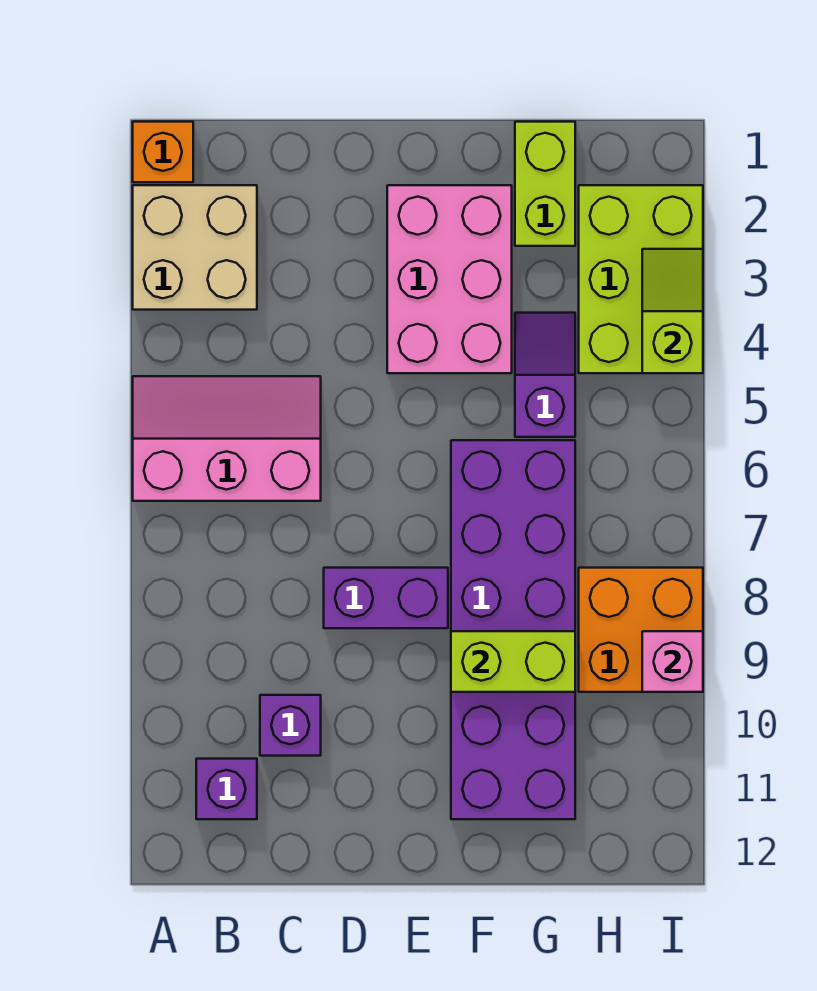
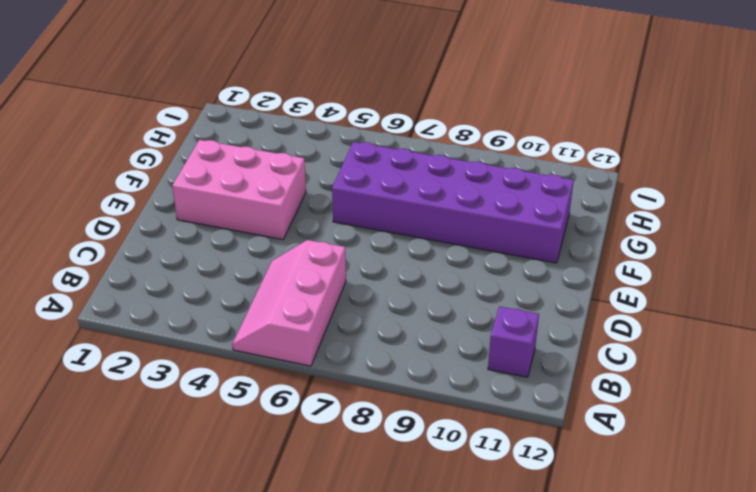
none -> orange 1x1 brick [133,122,193,182]
none -> tan 2x2 brick [133,185,257,310]
none -> purple 1x1 brick [260,695,321,756]

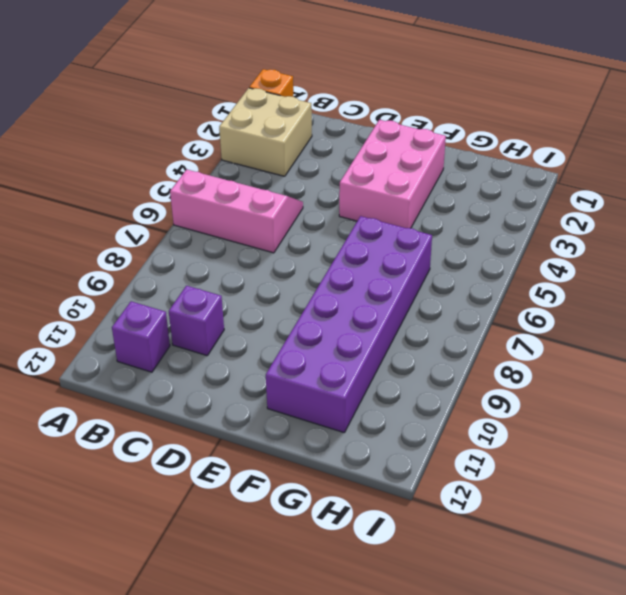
none -> purple 1x2 brick [324,568,448,628]
none -> lime 1x2 brick [515,122,575,246]
none -> purple 1x2 slope [515,313,575,437]

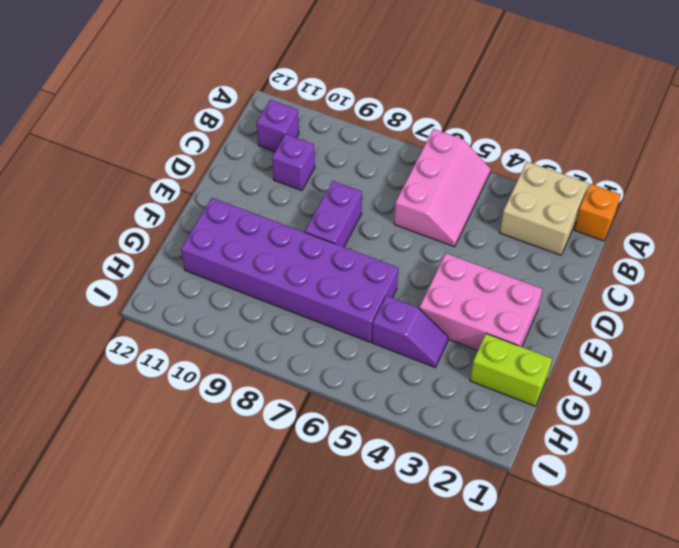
none -> lime 2x3 brick [579,185,703,373]
none -> orange 2x2 brick [579,568,703,692]
none -> lime 1x2 brick [451,631,575,692]

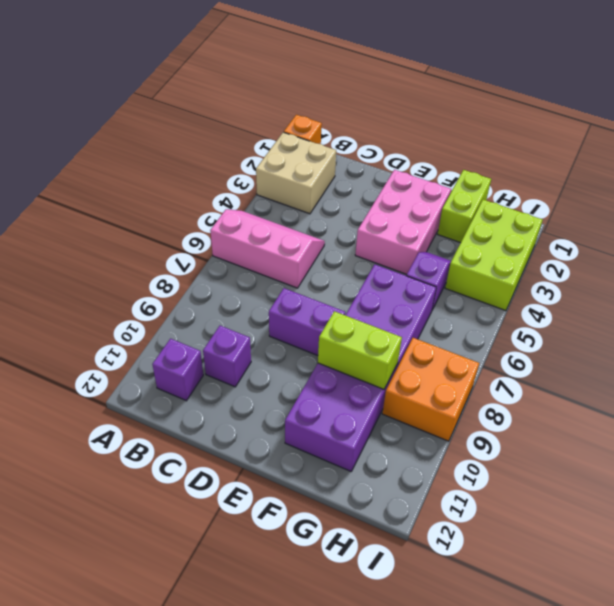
none -> lime 1x2 slope [642,249,703,373]
none -> pink 1x1 brick [642,631,703,692]

